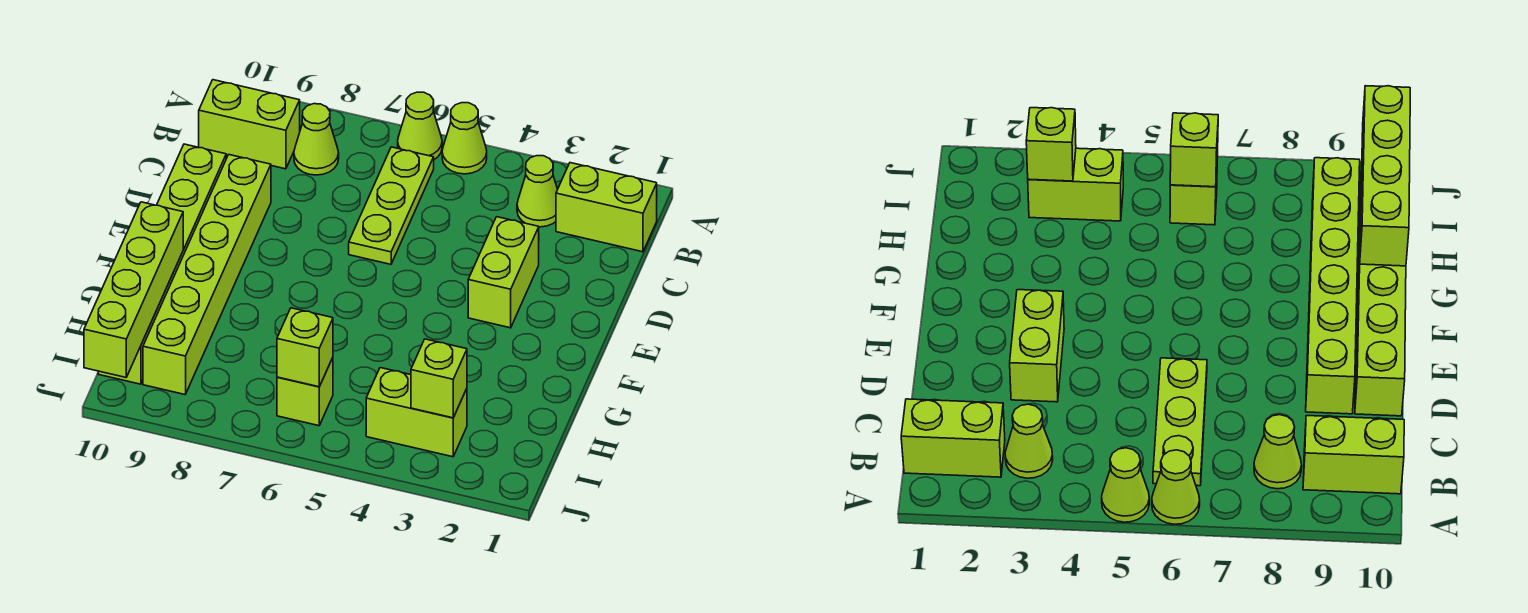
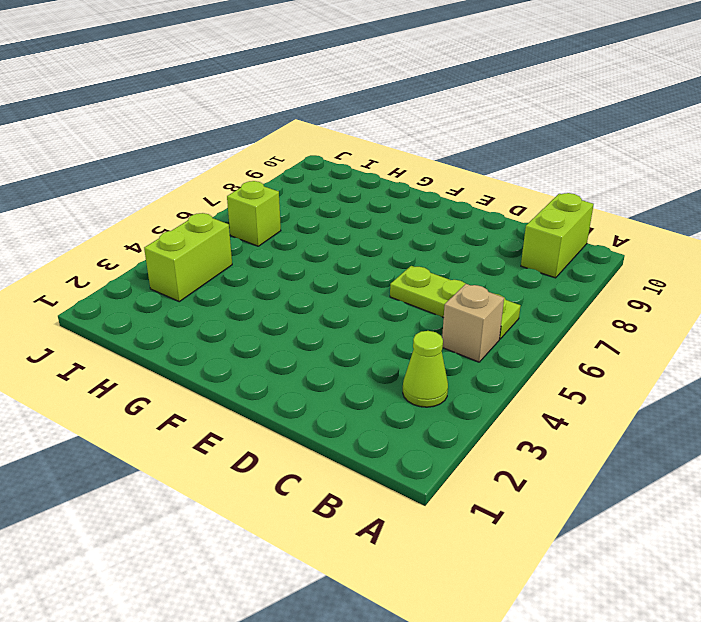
tan 1x1 brick [442,284,504,362] -> none
none -> lime 1x1 cone [442,103,487,174]
none -> lime 1x1 cone [398,92,442,160]
none -> lime 1x2 brick [556,163,657,252]

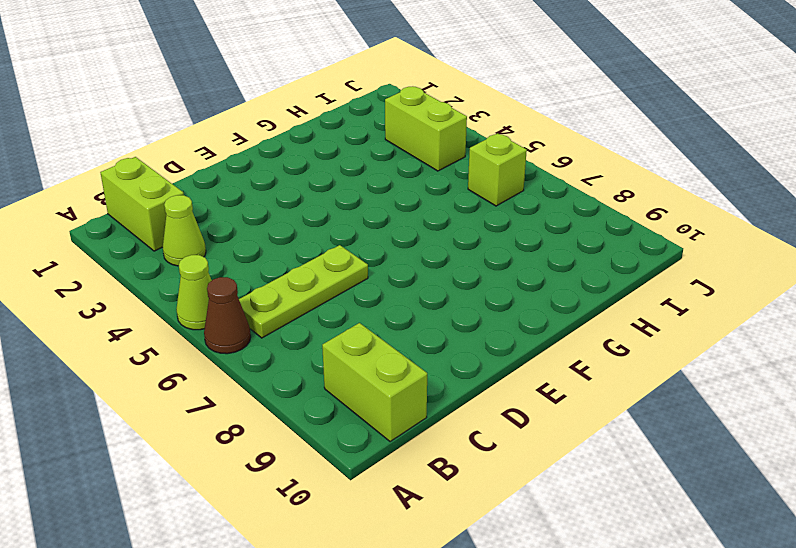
brown 1x1 cone [204,277,251,354] -> lime 1x1 cone [398,92,442,160]
none -> lime 1x1 cone [294,104,339,175]
none -> lime 1x2 brick [468,217,539,328]
none -> lime 1x6 brick [143,155,271,394]

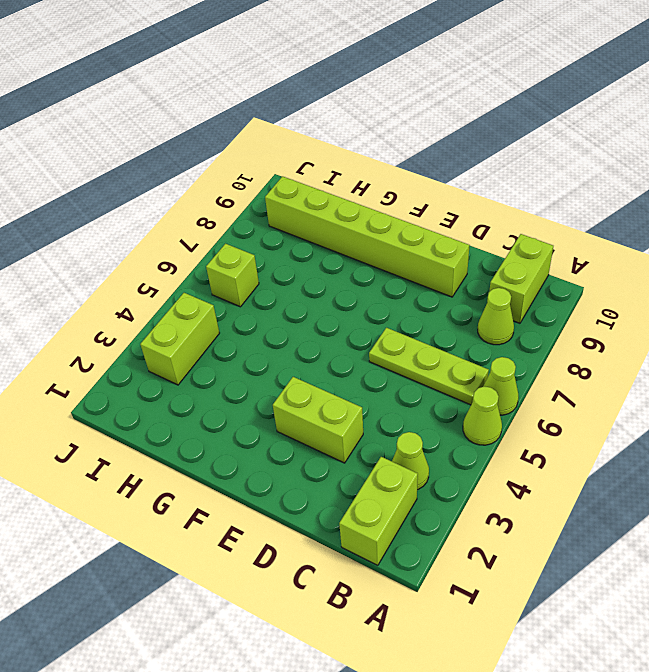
none -> lime 1x6 brick [98,144,226,384]
none -> lime 1x4 brick [84,202,183,377]
none -> lime 1x1 brick [411,339,467,418]

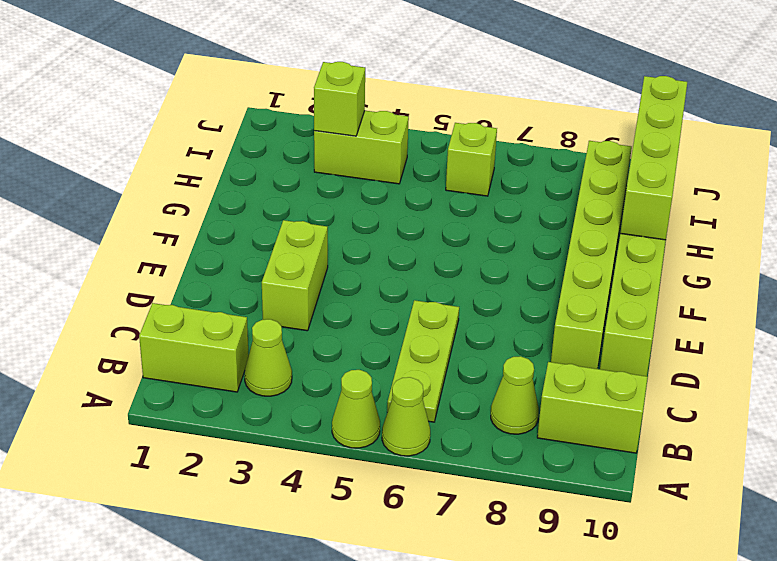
none -> lime 1x1 brick [277,308,333,387]

